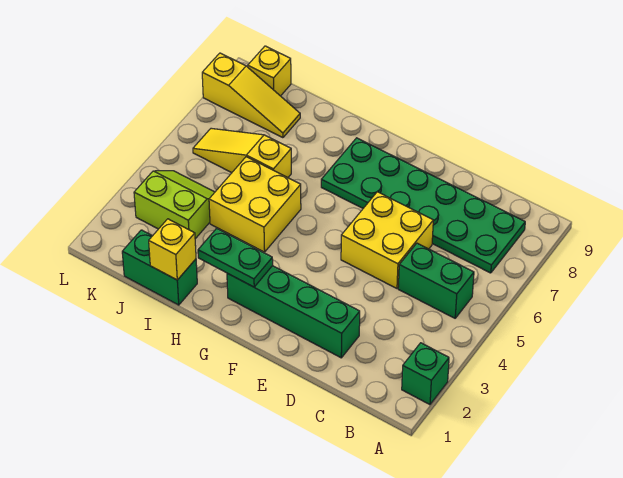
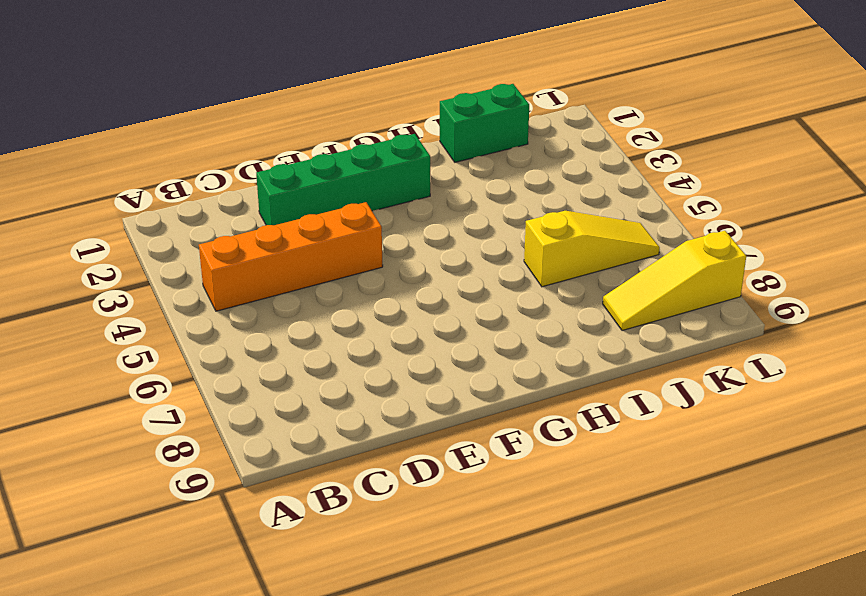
orange 1x4 brick [199,202,383,311] -> none
none -> green 1x1 brick [402,343,449,405]
none -> green 1x2 brick [398,243,474,318]
none -> green 2x6 plate [321,138,525,273]

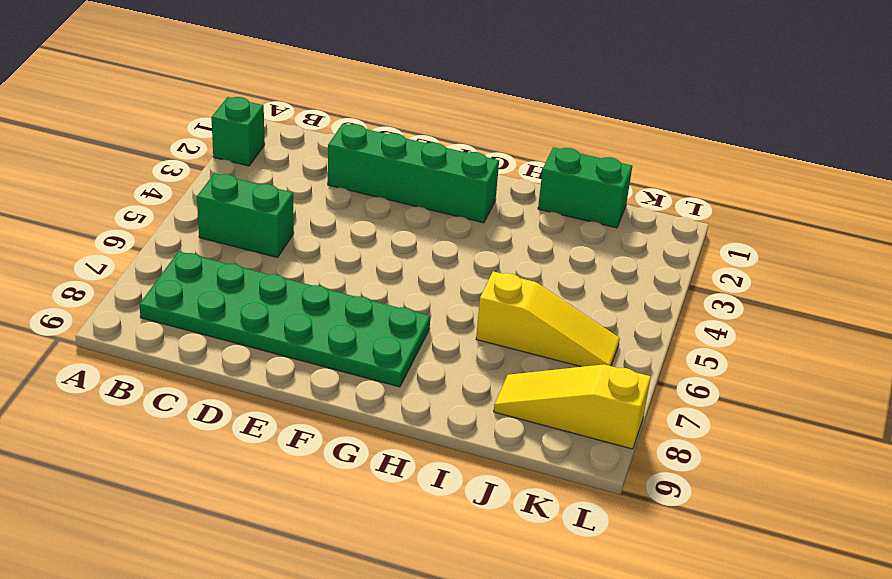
none -> yellow 2x2 brick [341,192,433,288]
none -> yellow 2x2 brick [209,157,301,252]
none -> lime 2x2 slope [134,171,215,239]

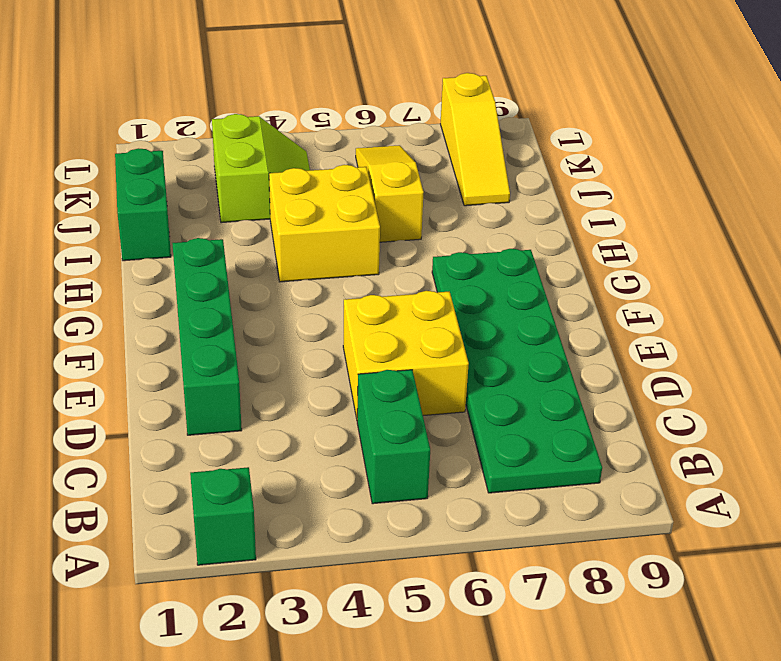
none -> yellow 1x1 brick [248,46,291,96]
none -> green 1x2 plate [198,228,273,287]
none -> yellow 1x1 brick [149,219,196,280]

